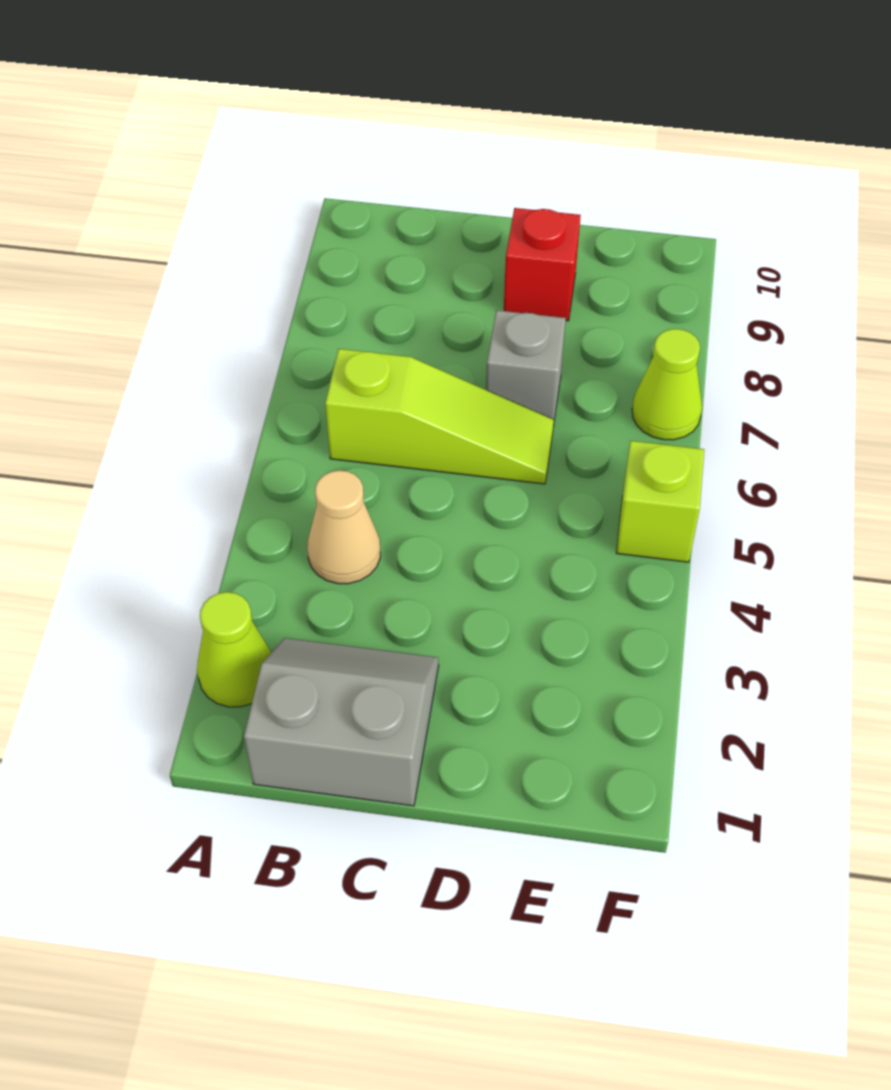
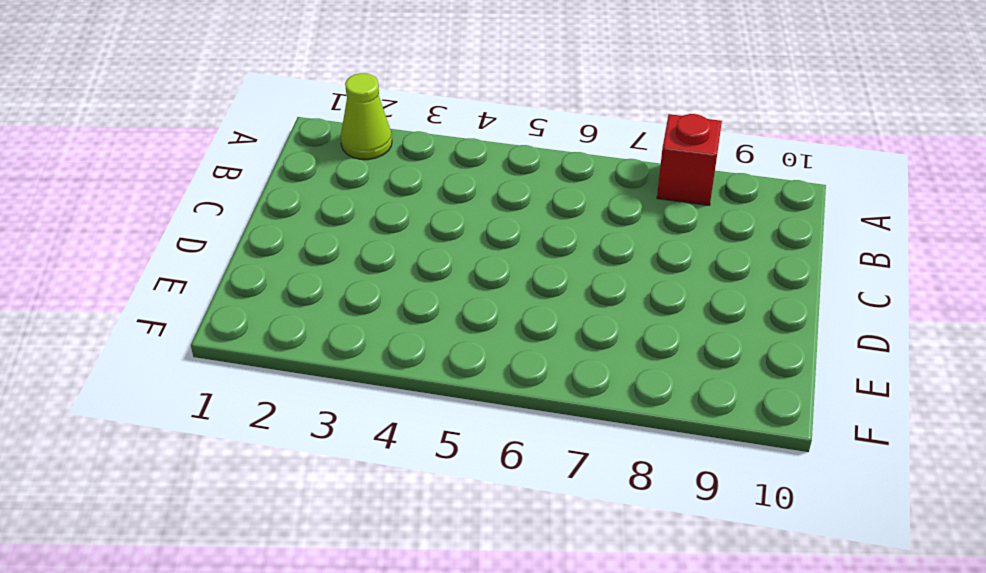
red 1x1 brick [657,114,722,205] -> red 1x1 brick moved to [504,208,581,321]
none -> grey 2x2 slope [244,638,439,806]
none -> tan 1x1 cone [307,470,380,584]

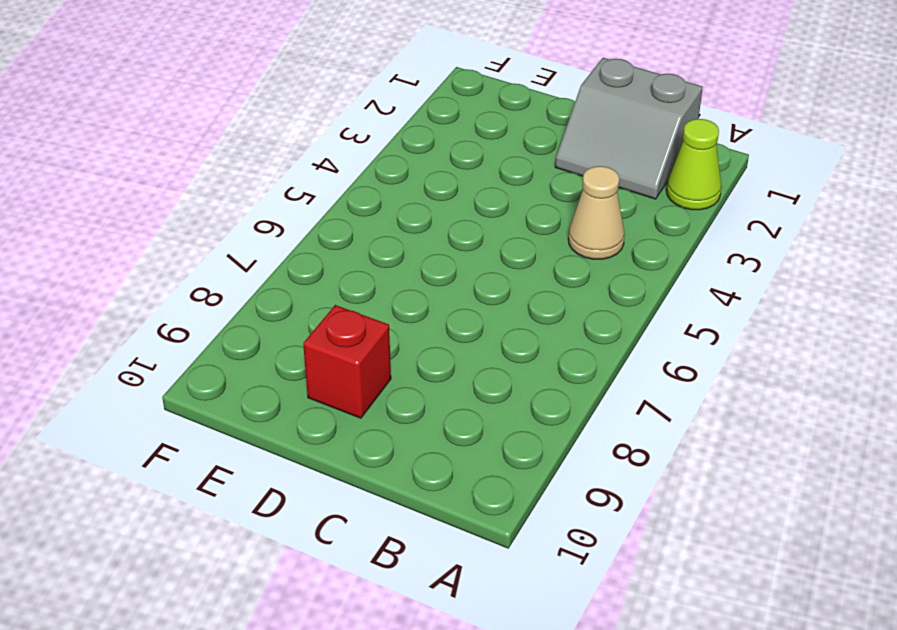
none -> lime 1x3 slope [325,349,554,484]
none -> grey 1x1 brick [486,310,566,427]

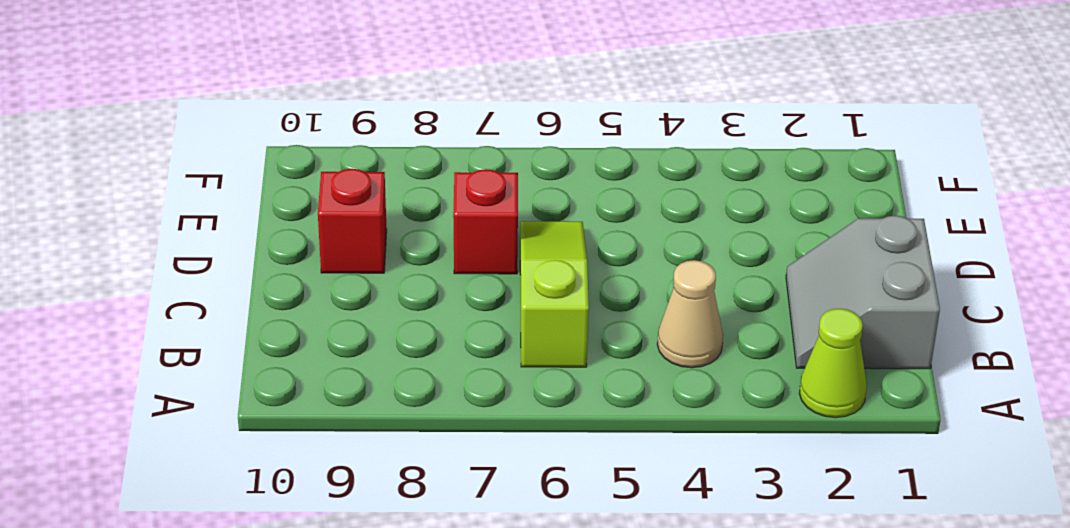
red 1x1 brick [453,169,518,274] -> grey 1x1 brick [486,310,566,427]
none -> lime 1x1 brick [616,441,704,562]
none -> lime 1x1 cone [632,329,702,440]

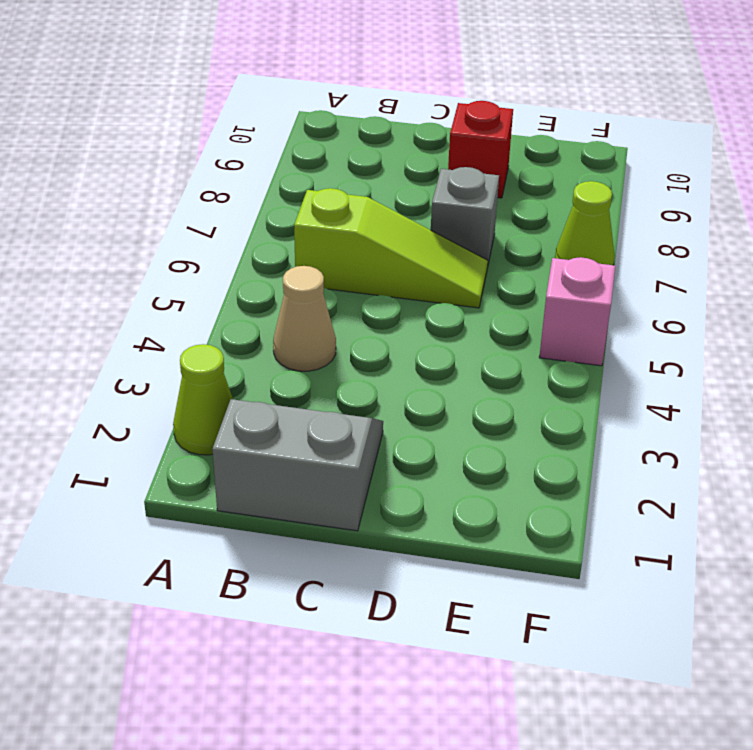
pink 1x1 brick [539,257,615,366] -> lime 1x1 brick [616,441,704,562]

